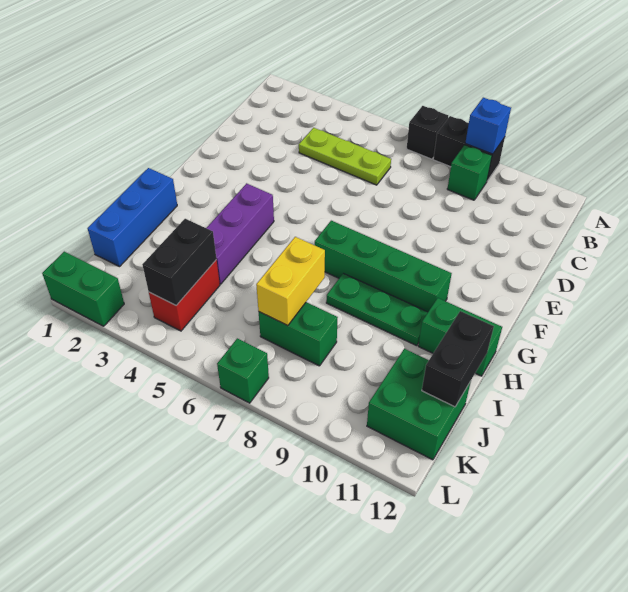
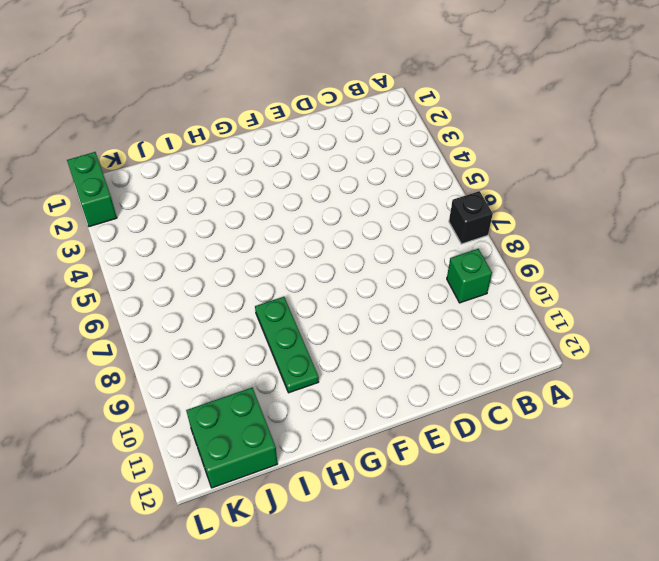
none -> black 1x2 brick [433,116,505,181]
none -> lime 1x3 plate [299,128,391,185]
none -> purple 1x3 brick [207,183,274,284]

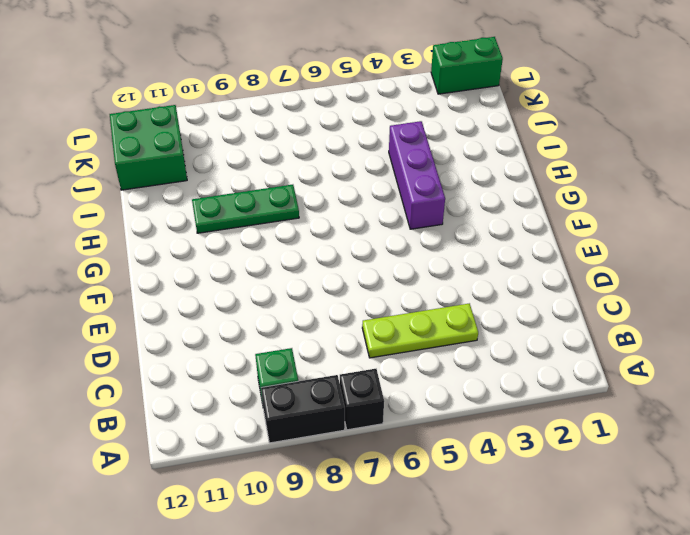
none -> green 1x4 brick [315,221,452,312]
none -> blue 1x3 brick [88,168,177,267]
none -> green 1x2 brick [418,298,502,376]

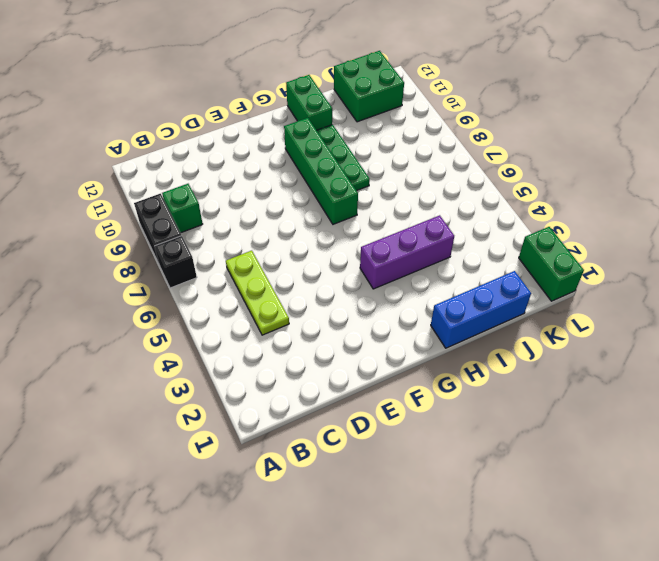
none -> red 1x2 brick [149,260,220,331]
none -> green 1x2 brick [259,302,338,366]
none -> green 1x1 brick [217,338,269,403]

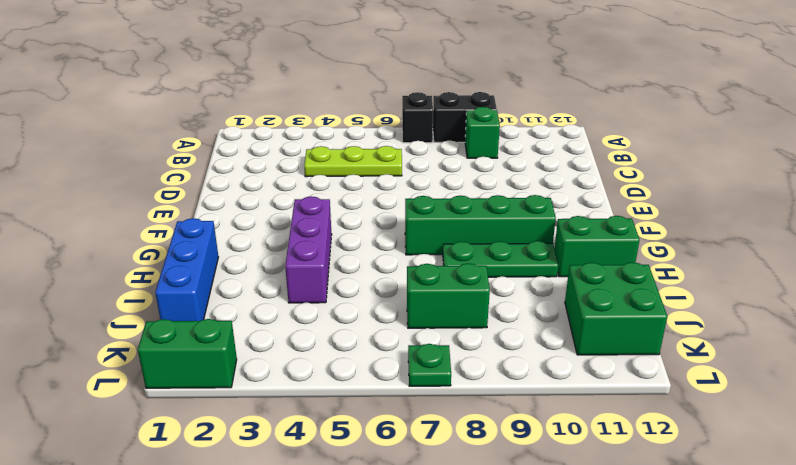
green 1x1 plate [408,344,451,386] -> green 1x1 brick [217,338,269,403]
none -> red 1x2 brick [149,260,220,331]
none -> blue 1x1 brick [465,98,511,154]
none -> yellow 1x2 brick [256,237,325,326]

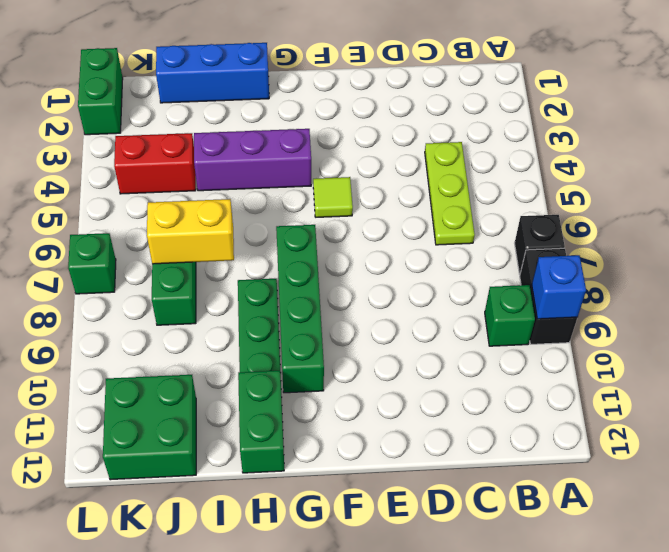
lime 1x1 tile [313,177,353,217] -> none
none -> black 1x2 brick [422,311,494,407]
none -> black 1x2 brick [142,219,216,305]

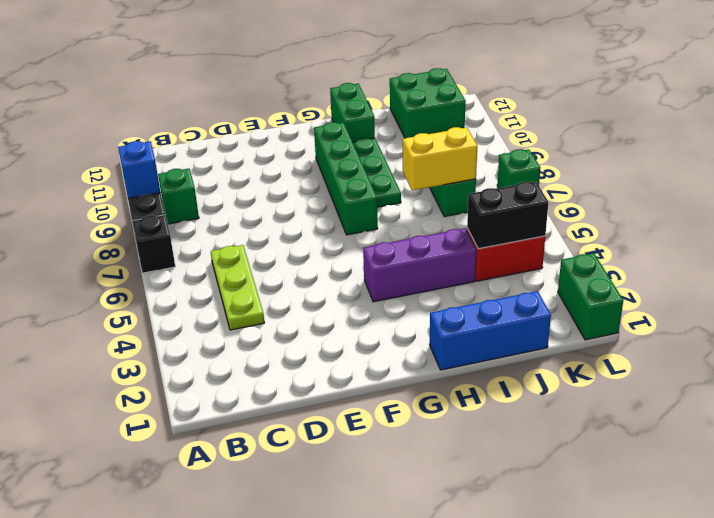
none -> black 1x2 brick [422,311,494,407]

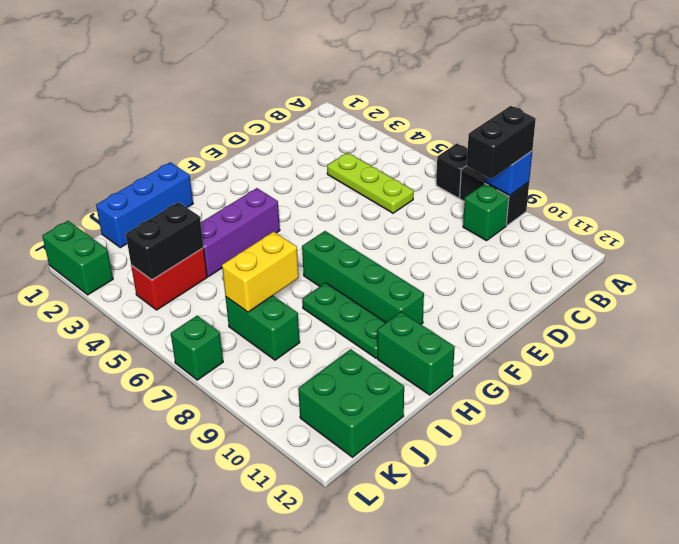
black 1x2 brick [467,106,536,179] -> black 1x2 brick moved to [422,311,494,407]

